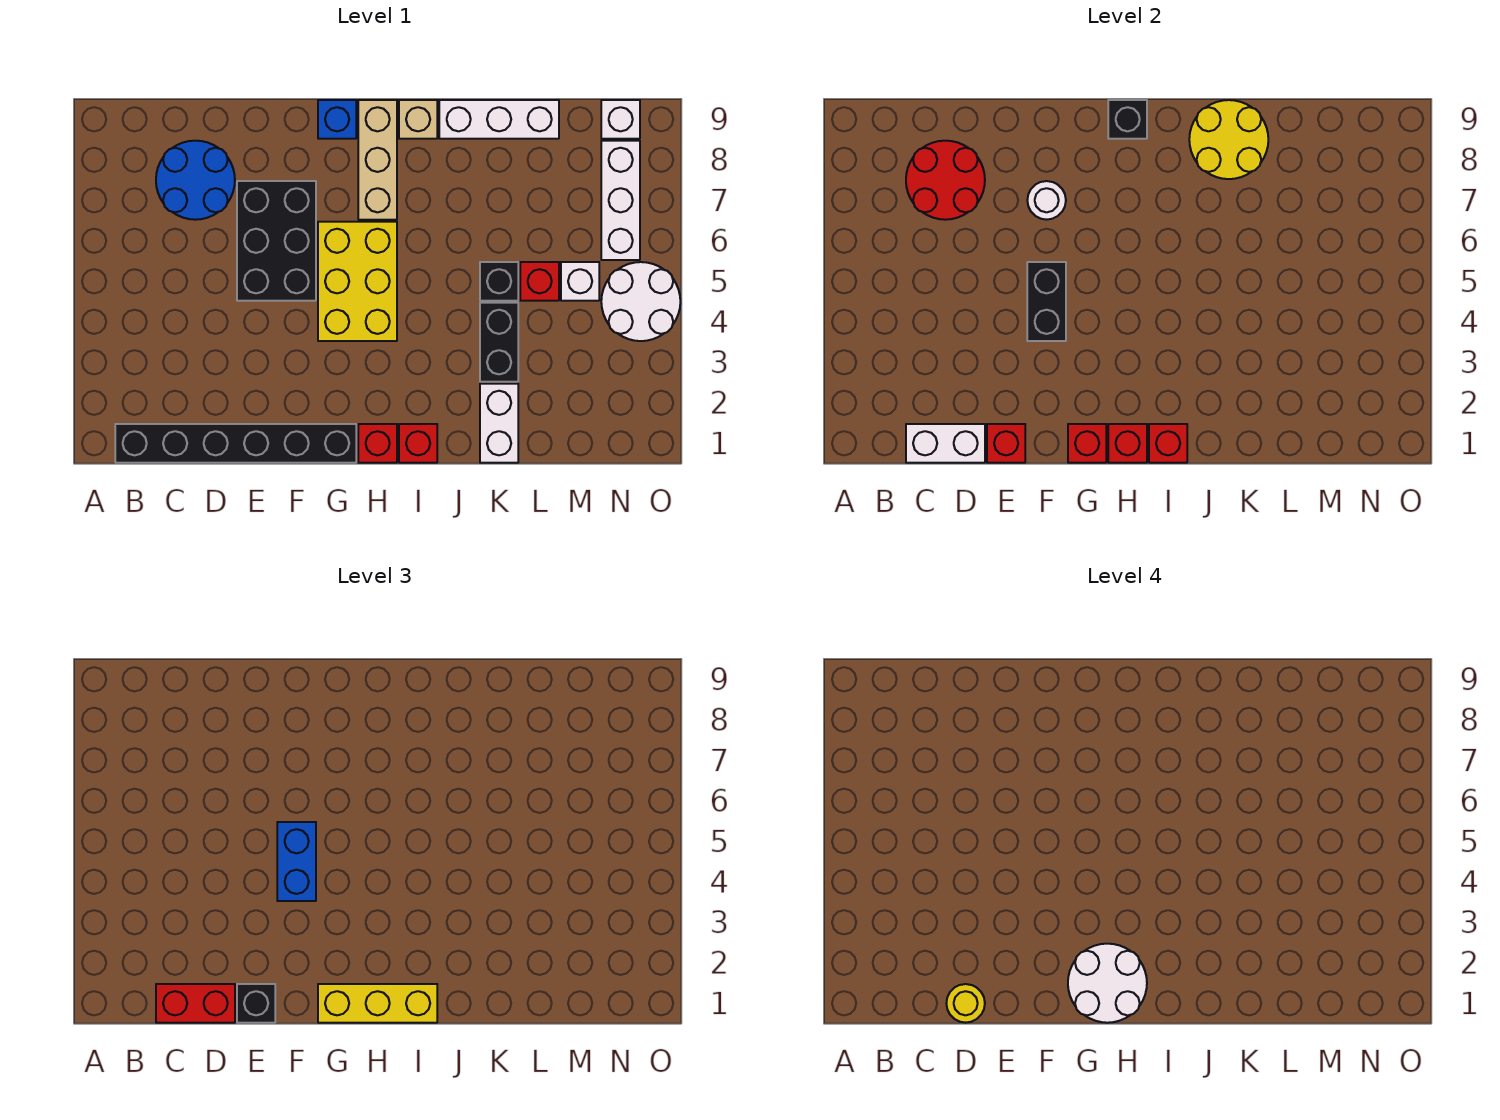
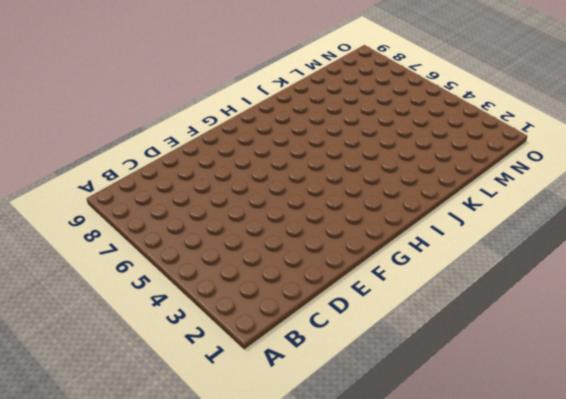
none -> black 1x6 brick [115,424,356,463]
none -> blue 2x2 round brick [156,141,235,220]
none -> black 2x3 brick [237,181,316,301]
none -> yellow 2x3 brick [318,222,397,341]

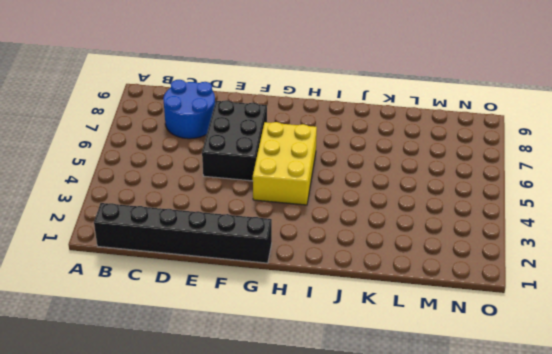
none -> blue 1x1 brick [318,100,356,139]
none -> red 1x1 brick [358,424,397,463]
none -> tan 1x3 brick [358,100,397,220]
none -> red 1x1 brick [399,424,437,463]

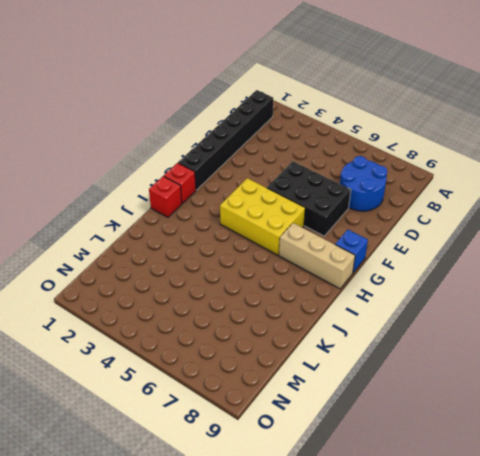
none -> tan 1x1 brick [399,100,437,139]
none -> white 1x3 brick [439,100,559,139]
none -> white 1x2 brick [480,384,518,463]
none -> black 1x2 brick [480,303,518,382]

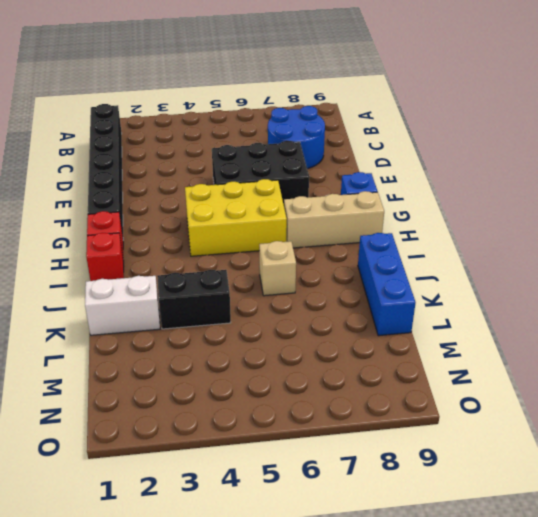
tan 1x1 brick [259,241,296,296] -> tan 1x1 brick moved to [399,100,437,139]
blue 1x3 brick [358,233,416,336] -> white 1x3 brick [439,100,559,139]
none -> black 1x1 brick [480,262,518,301]
none -> red 1x1 brick [520,262,559,301]
none -> white 1x1 brick [561,262,599,301]
none -> white 2x2 round brick [601,262,680,341]

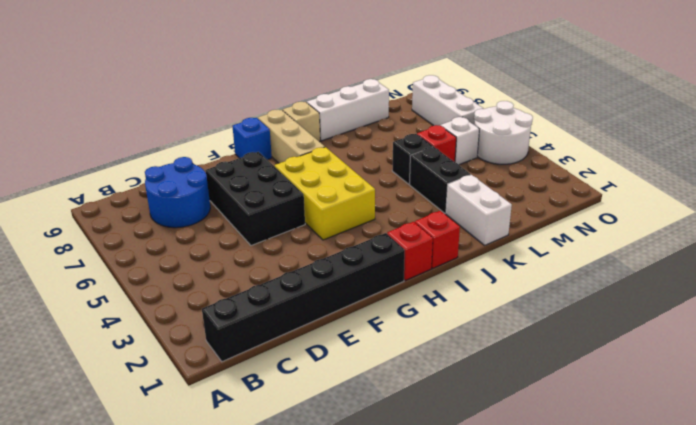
none -> white 1x1 brick [601,100,640,139]
none -> white 1x2 brick [906,424,985,463]
none -> red 2x2 round brick [906,141,985,220]
none -> red 1x1 brick [987,424,1025,463]

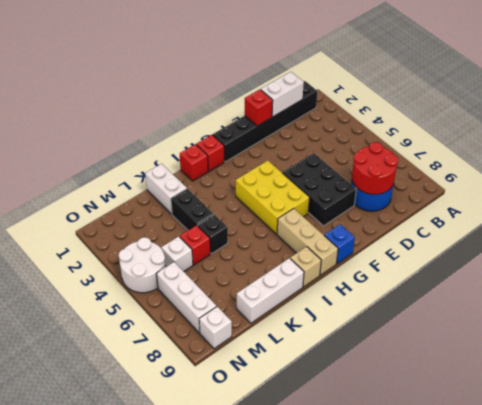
none -> black 1x2 brick [1027,262,1066,341]
none -> white 1x1 round brick [1027,181,1066,220]
none -> red 1x1 brick [1068,424,1106,463]
none -> red 1x1 brick [1108,424,1147,463]

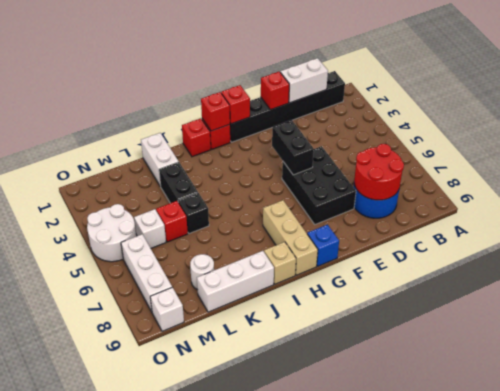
white 1x1 round brick [190,254,214,290] -> white 1x1 round brick moved to [1027,181,1066,220]
none -> yellow 2x3 brick [318,222,397,341]
none -> black 1x1 brick [1108,100,1147,139]
none -> red 1x1 brick [1149,424,1187,463]
none -> yellow 2x2 round brick [1189,100,1268,179]

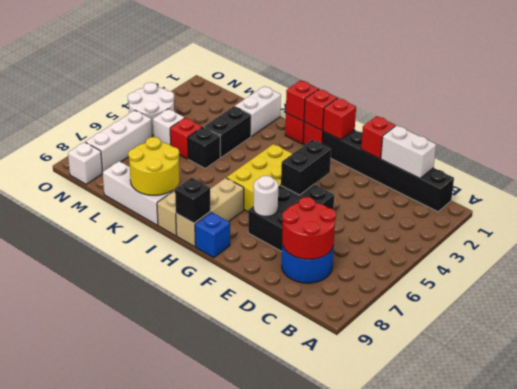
none -> red 1x2 brick [156,984,235,1023]
none -> black 1x1 brick [237,984,275,1023]
none -> blue 1x2 brick [277,822,316,901]
none -> yellow 1x3 brick [318,984,437,1023]

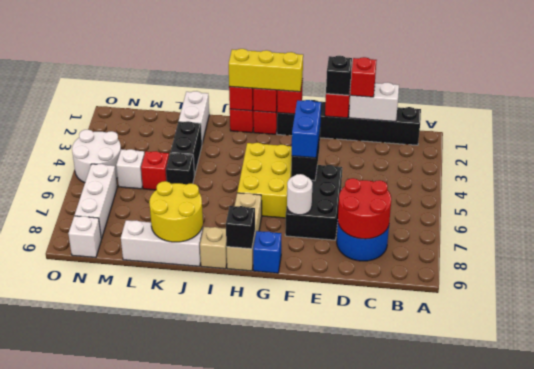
red 1x1 brick [350,57,377,97] -> red 1x2 brick [156,984,235,1023]
none -> yellow 1x1 round brick [946,984,985,1023]
none -> white 2x2 round brick [1068,944,1147,1023]

